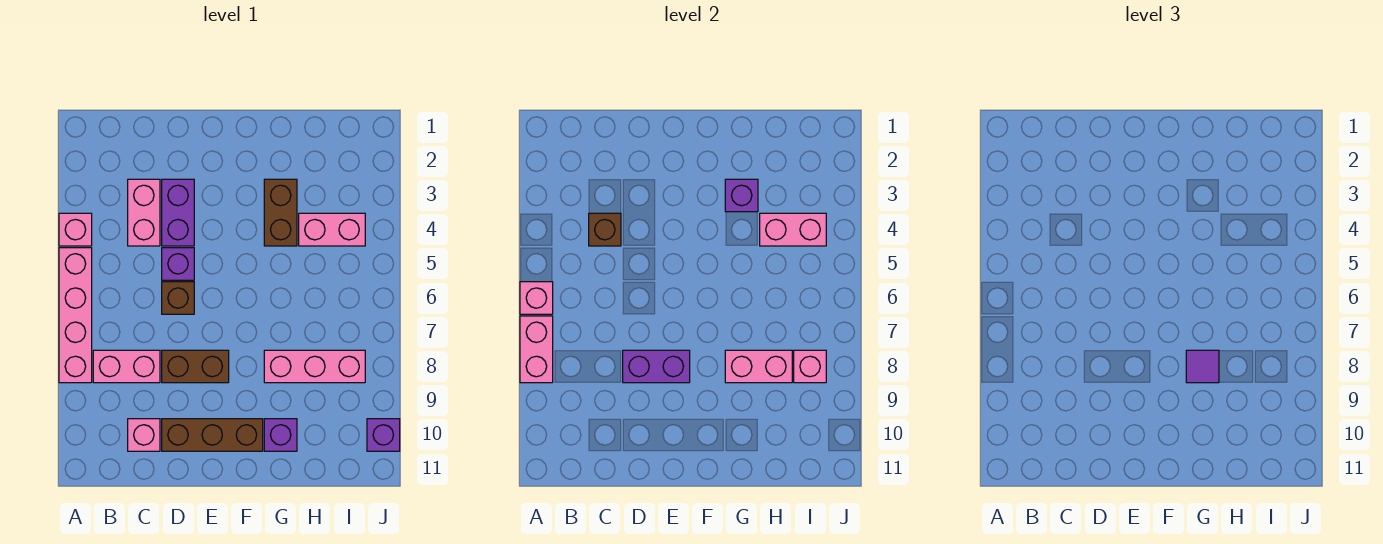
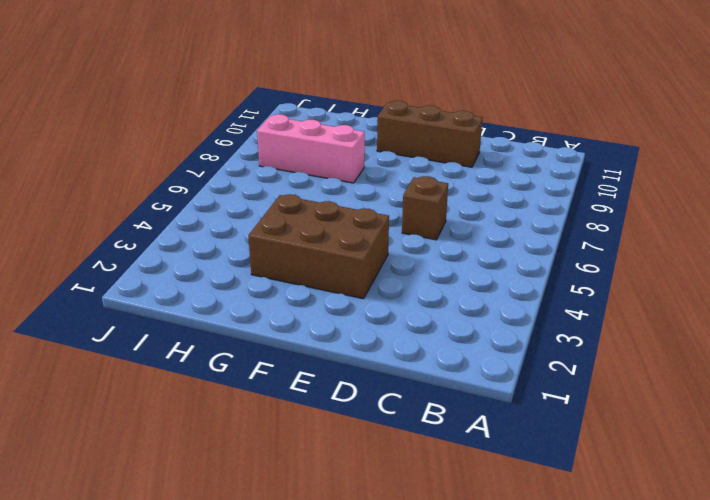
brown 2x3 brick [248,194,389,299] -> brown 1x2 brick [264,179,297,246]
none -> pink 1x1 brick [59,213,92,246]
none -> pink 1x4 brick [59,248,92,383]
none -> pink 1x2 brick [93,350,160,383]

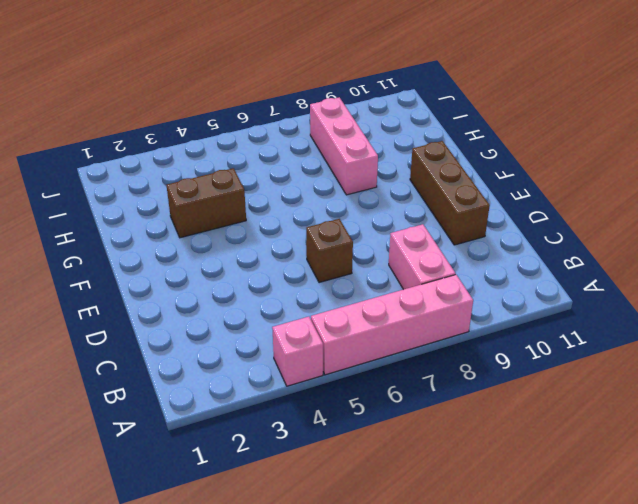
none -> pink 1x2 brick [128,179,160,246]
none -> pink 1x1 brick [128,419,160,451]
none -> purple 1x2 brick [162,179,194,246]

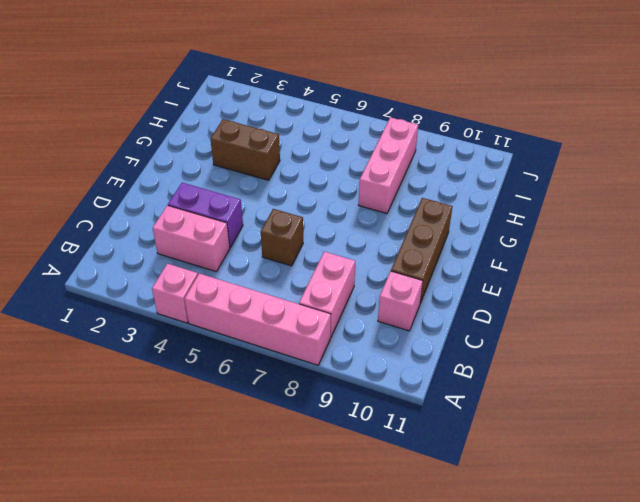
none -> purple 1x1 brick [162,248,194,280]
none -> brown 1x2 brick [162,350,229,383]
none -> purple 1x1 brick [264,419,297,451]

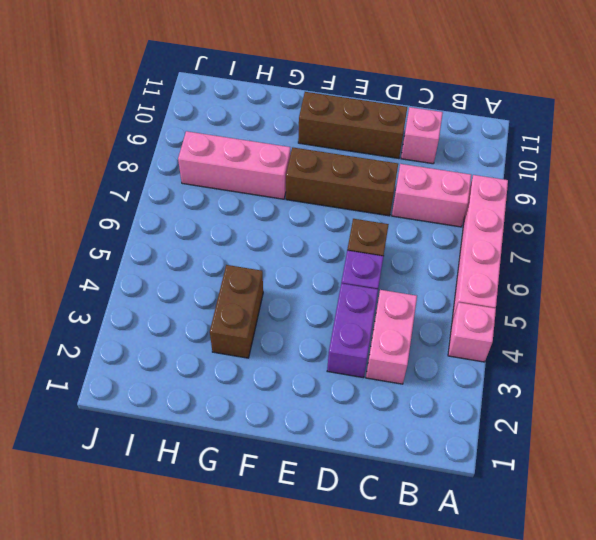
brown 1x3 brick [286,147,398,216] -> brown 1x2 brick [162,350,229,383]
none -> purple 1x1 brick [264,419,297,451]
none -> pink 1x2 brick [299,213,365,246]
none -> purple 1x1 brick [367,419,400,451]

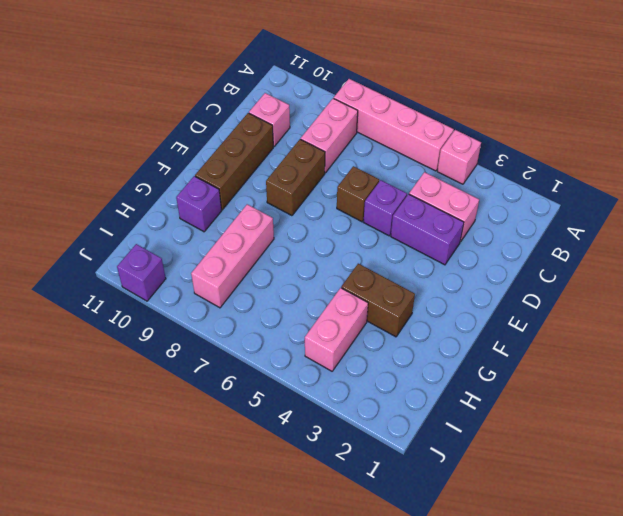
none -> pink 1x1 brick [520,282,553,314]
none -> pink 1x2 brick [520,316,553,383]
none -> brown 1x1 brick [589,213,621,246]

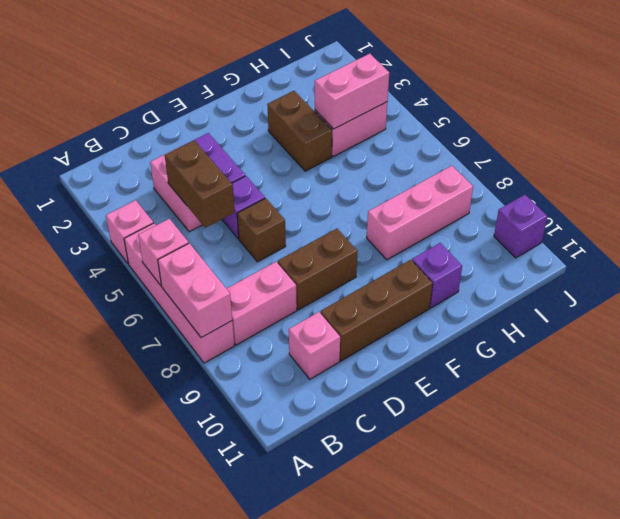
brown 1x2 brick [165,140,235,228] -> brown 1x1 brick [589,213,621,246]
none -> purple 1x2 brick [623,350,690,383]
none -> purple 1x1 brick [725,179,758,212]
none -> pink 1x2 brick [725,350,792,383]

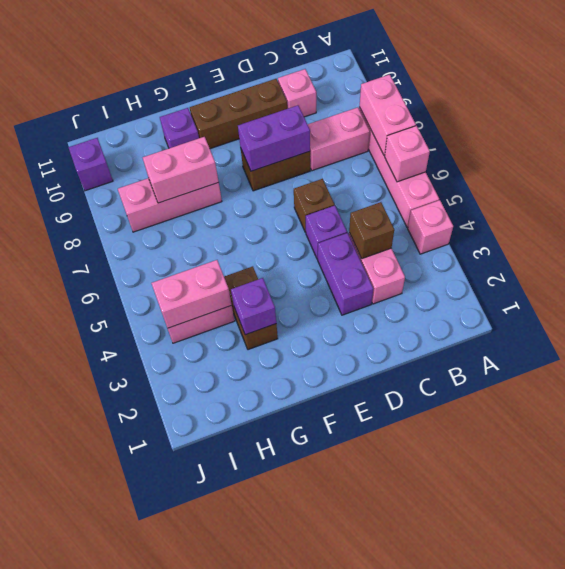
none -> pink 1x1 brick [794,350,826,383]
none -> purple 1x1 tile [1186,350,1219,383]

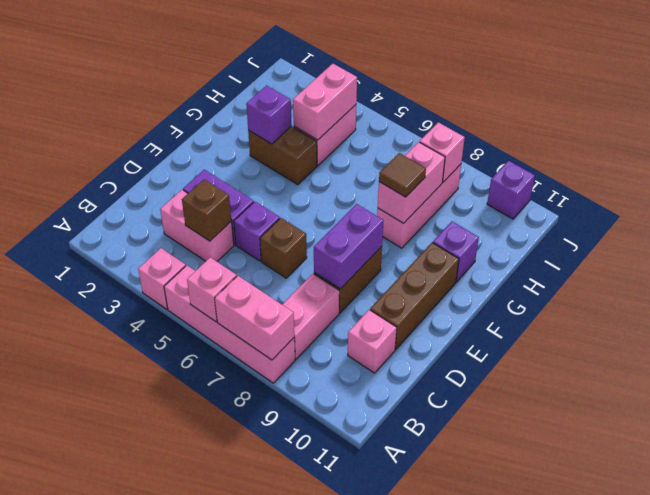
brown 1x1 tile [379,153,426,197] -> purple 1x1 tile [1186,350,1219,383]

